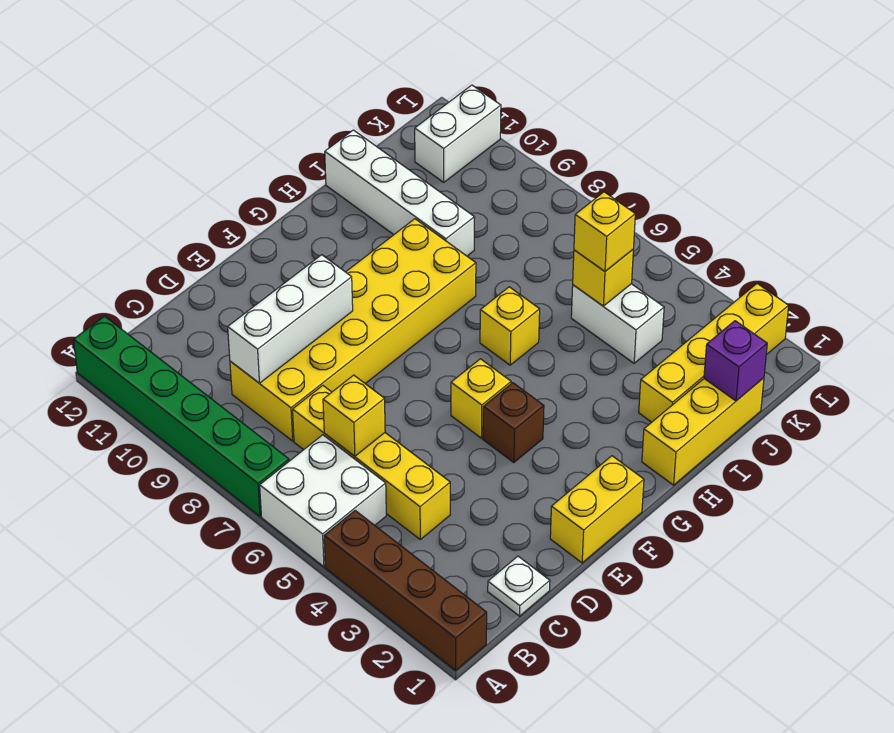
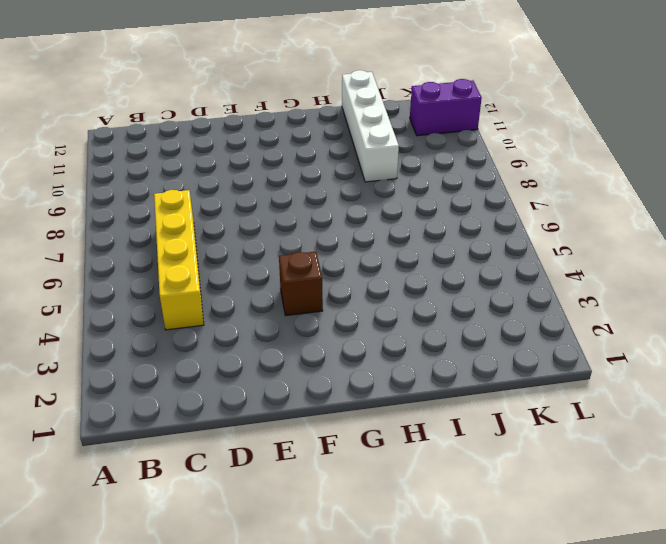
purple 1x2 brick [410,79,482,136] -> white 1x2 brick [415,85,501,182]
none -> brown 1x4 brick [324,511,487,670]
none -> white 2x2 brick [260,435,386,567]
none -> green 1x6 brick [74,316,289,516]

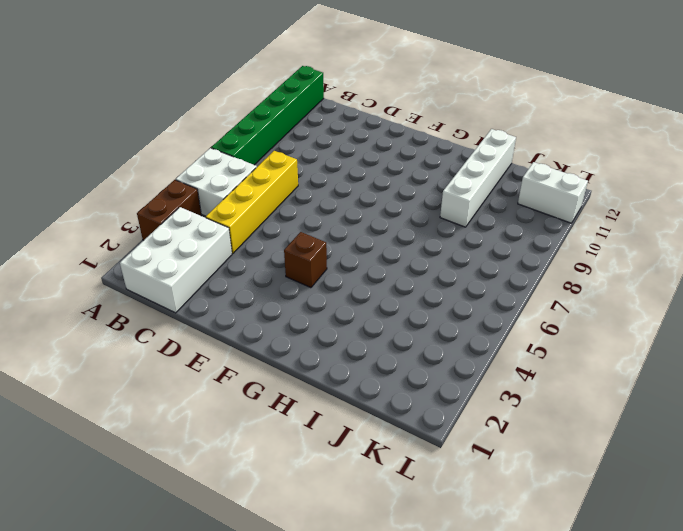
brown 1x2 brick [137,180,201,240] -> brown 1x4 brick [324,511,487,670]
white 2x3 brick [120,207,232,313] -> white 1x1 plate [488,556,550,616]
none -> yellow 2x6 brick [230,219,476,441]
none -> yellow 1x2 brick [550,456,644,563]
none -> yellow 1x1 brick [451,359,511,438]

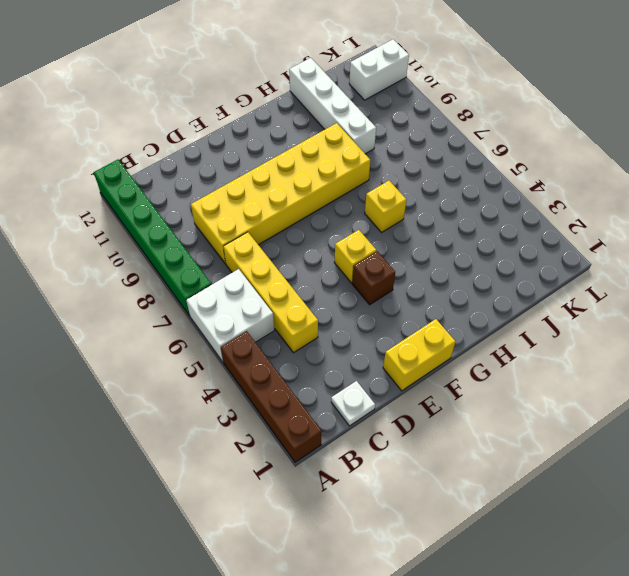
none -> yellow 1x3 brick [642,378,764,485]
none -> yellow 1x4 brick [639,284,789,422]
none -> white 1x2 brick [571,284,664,363]

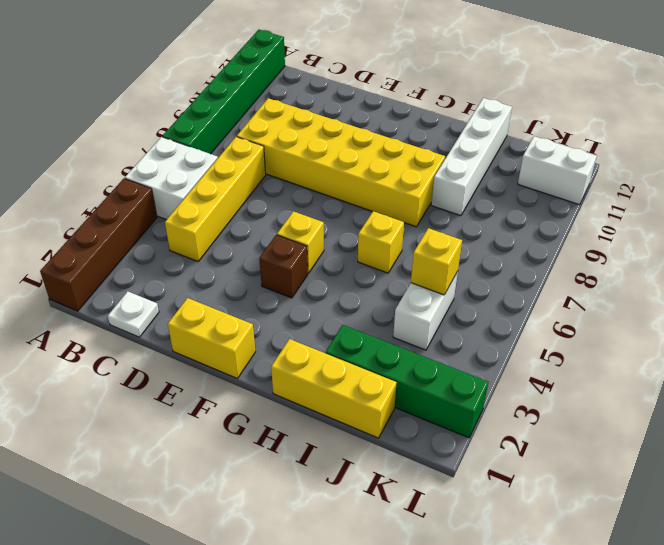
green 1x4 brick [326,325,488,438] -> yellow 1x4 brick [639,284,789,422]
none -> yellow 1x1 brick [323,375,385,456]
none -> white 1x3 brick [228,255,353,383]
none -> purple 1x1 brick [704,321,767,401]

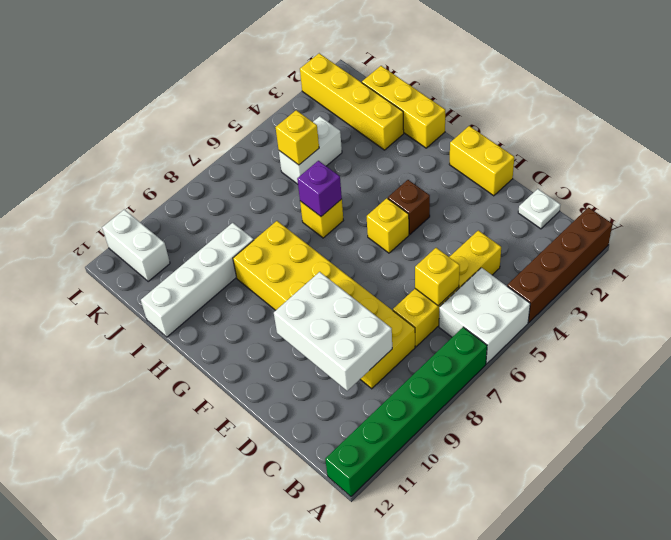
white 2x3 brick [274,272,392,391] -> white 1x3 brick [228,255,353,383]
purple 1x1 brick [297,161,342,216] -> purple 1x1 brick moved to [704,321,767,401]
none -> yellow 1x1 brick [574,192,635,271]

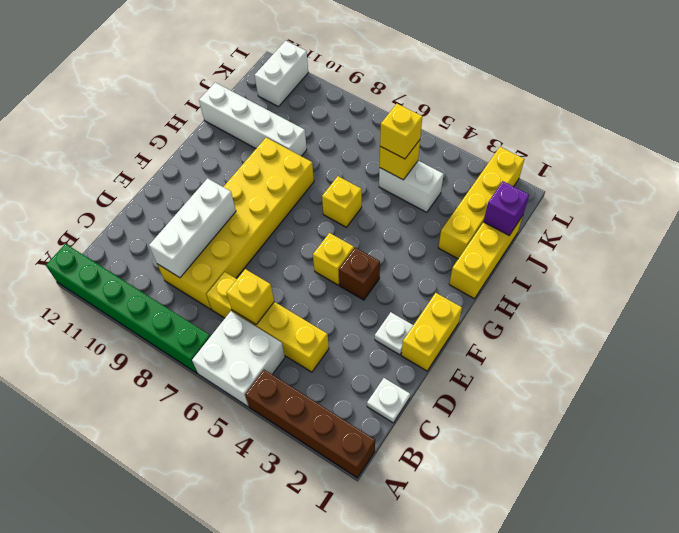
white 1x1 plate [375,312,413,355] -> none

